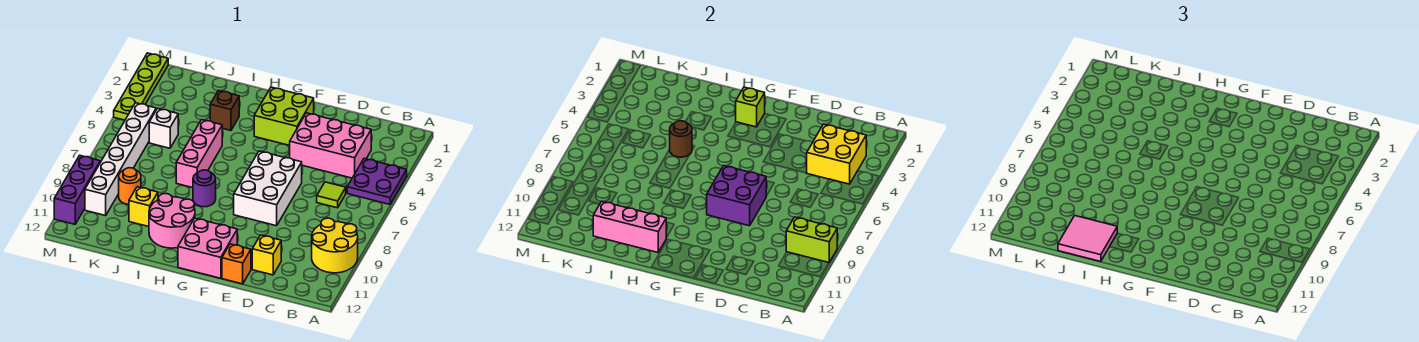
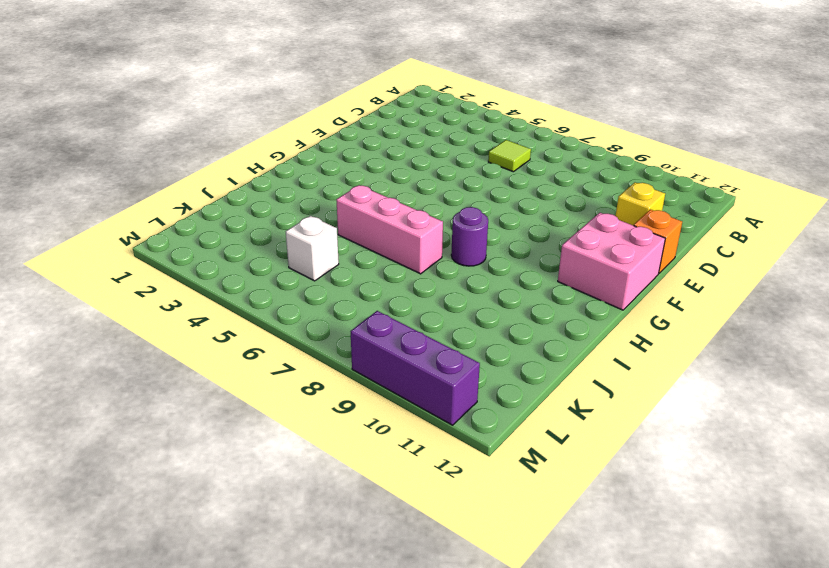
none -> purple 2x2 plate [347,159,407,204]
none -> yellow 2x2 round brick [312,218,358,273]
none -> pink 2x3 brick [290,113,371,178]

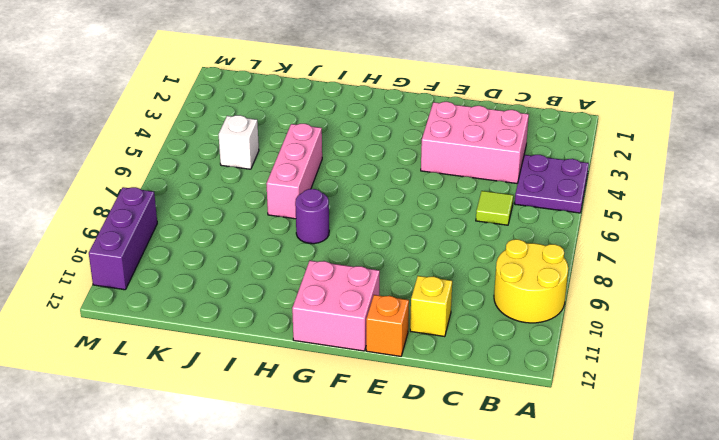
none -> white 2x3 brick [234,151,302,226]
none -> lime 2x2 brick [254,87,314,145]
none -> pink 2x2 round brick [149,194,195,248]

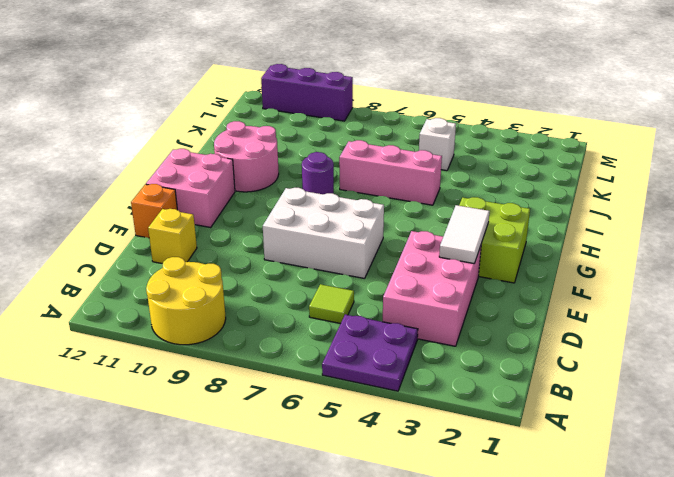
white 1x2 tile [439,205,490,264] -> none
none -> brown 1x1 brick [210,91,239,130]
none -> yellow 1x1 brick [129,187,158,227]
none -> orange 1x1 round brick [119,168,141,204]

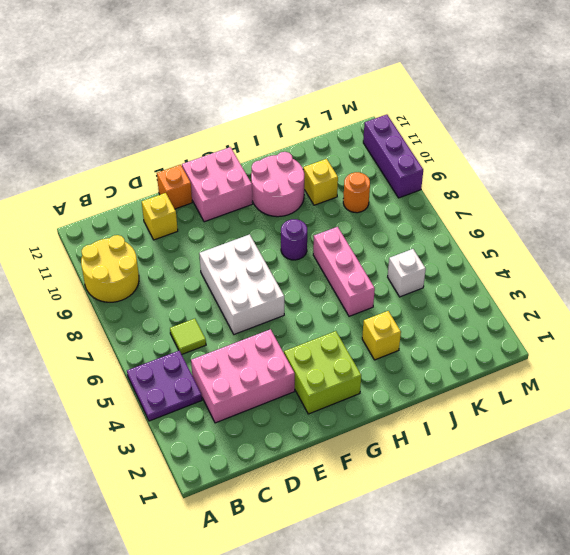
yellow 1x1 brick [362,311,401,360] -> brown 1x1 brick [210,91,239,130]
none -> white 1x6 brick [85,103,156,216]
none -> lime 1x4 plate [114,53,168,120]
none -> lime 1x2 brick [786,217,837,262]

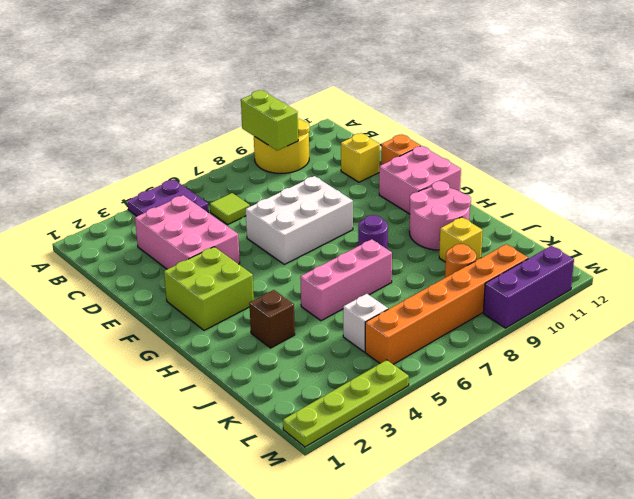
orange 1x6 brick [365,244,528,364] -> white 1x6 brick [85,103,156,216]
none -> yellow 2x2 brick [807,124,866,184]
none -> purple 2x2 brick [707,166,766,226]
none -> lime 1x1 brick [736,87,765,127]

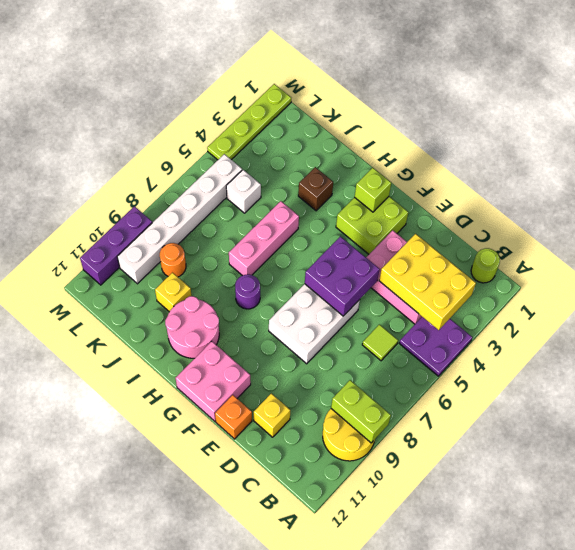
lime 1x1 round brick [471,248,500,283] -> none
yellow 2x3 brick [379,234,476,330] -> yellow 2x2 brick [807,124,866,184]
purple 2x2 brick [305,236,380,316] -> purple 2x2 brick moved to [707,166,766,226]
none -> pink 1x3 brick [593,201,666,252]
none -> brown 1x1 round brick [670,121,692,157]
none -> pink 2x2 tile [1058,216,1117,262]

